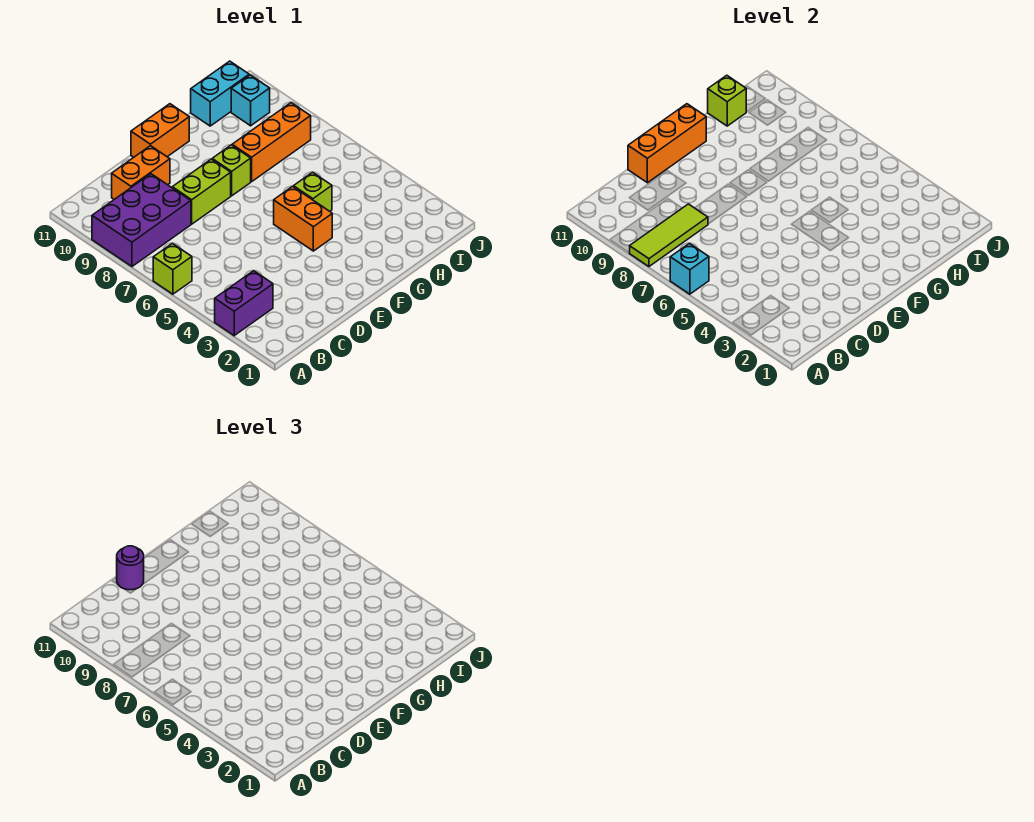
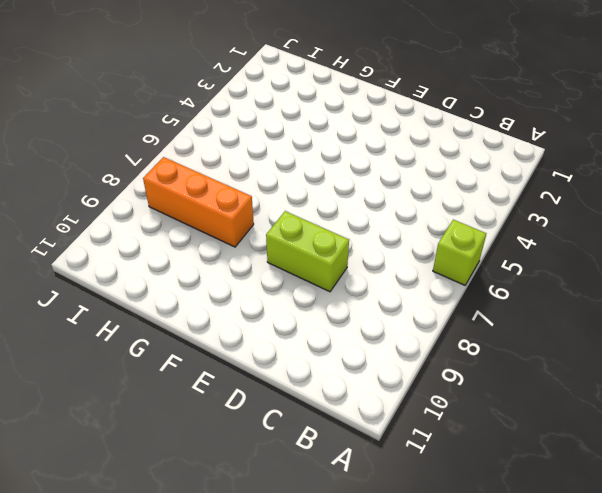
none -> purple 1x2 brick [215,271,273,336]
none -> purple 2x3 brick [92,174,191,266]
none -> orange 1x2 brick [112,146,170,199]

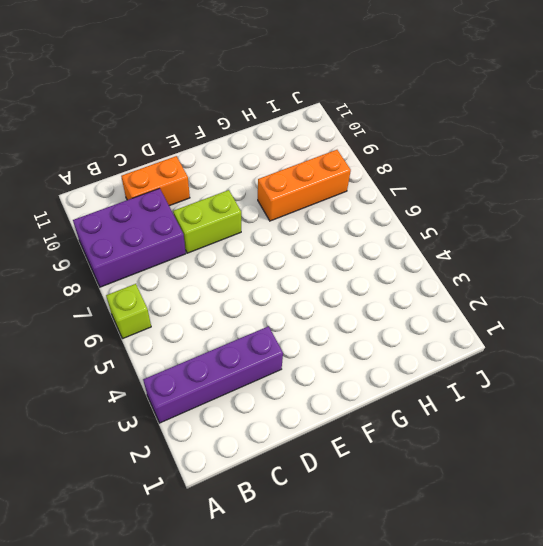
purple 1x4 brick [143,326,283,423] -> purple 1x2 brick [215,271,273,336]
none -> orange 1x2 brick [131,104,189,157]
none -> orange 1x2 brick [274,186,332,251]
none -> lime 1x1 brick [212,145,251,196]

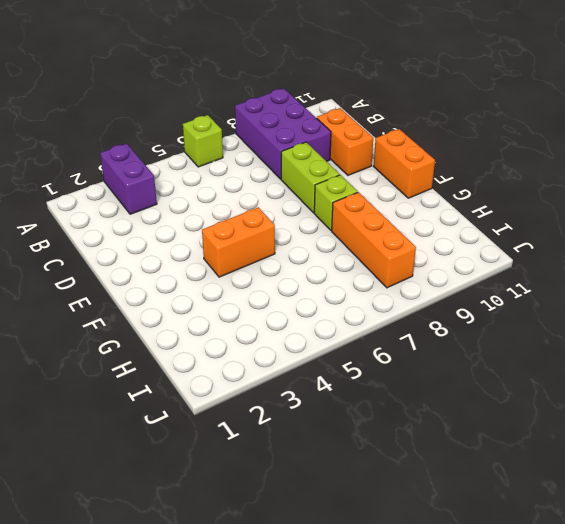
none -> lime 1x1 brick [294,172,332,211]
none -> cyan 1x2 brick [191,61,249,126]
none -> cyan 1x1 brick [231,75,270,126]

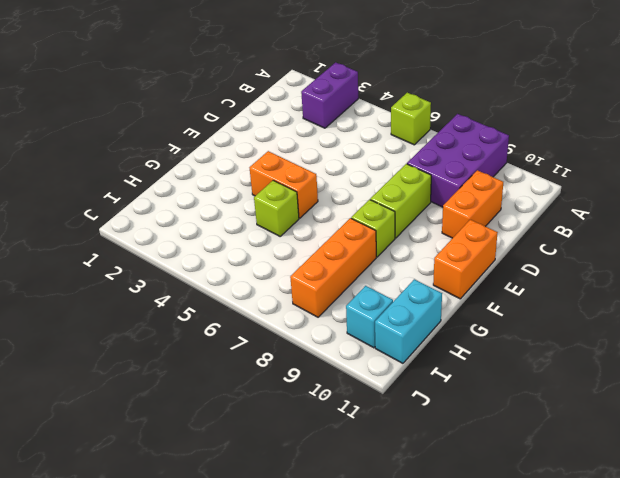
none -> cyan 1x1 brick [670,243,709,294]
none -> lime 1x3 tile [630,204,708,266]
none -> orange 1x3 brick [628,104,706,183]

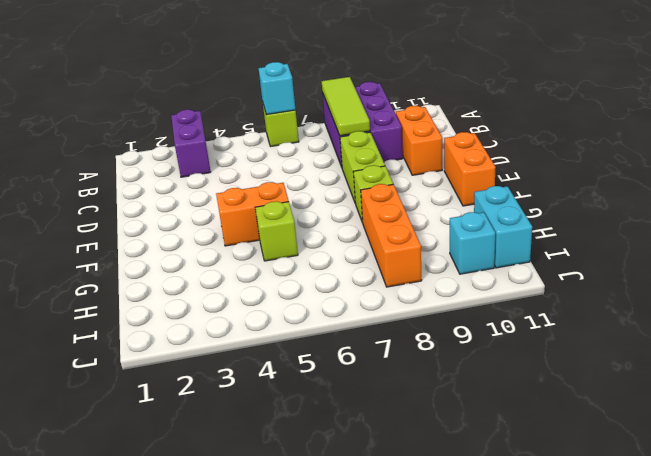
none -> orange 1x3 brick [628,104,706,183]
none -> lime 1x1 brick [708,75,746,126]
none -> purple 1x1 round brick [117,546,144,590]

